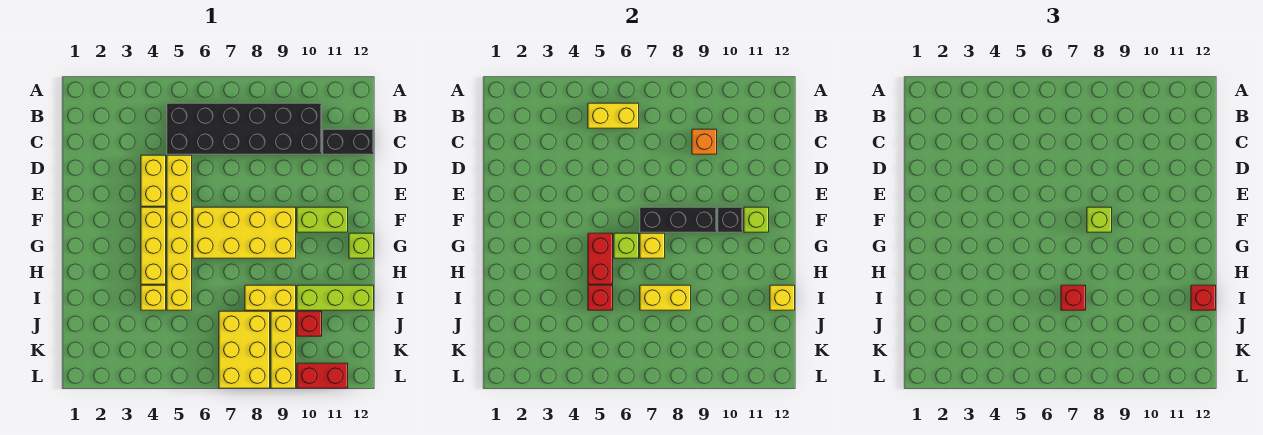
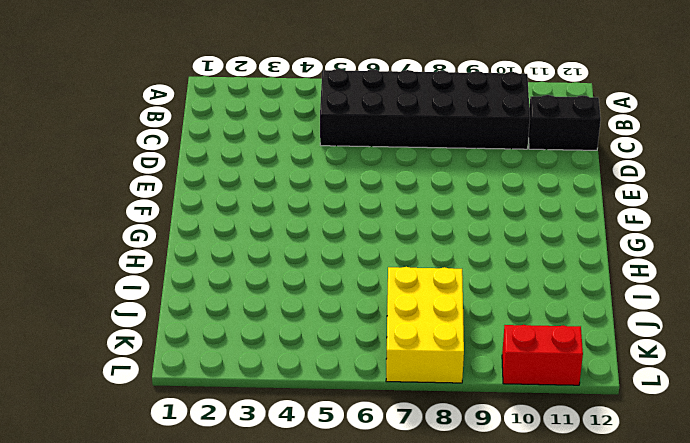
none -> yellow 1x2 brick [141,155,166,206]
none -> yellow 1x6 brick [167,155,192,310]
none -> yellow 1x3 brick [141,207,166,284]

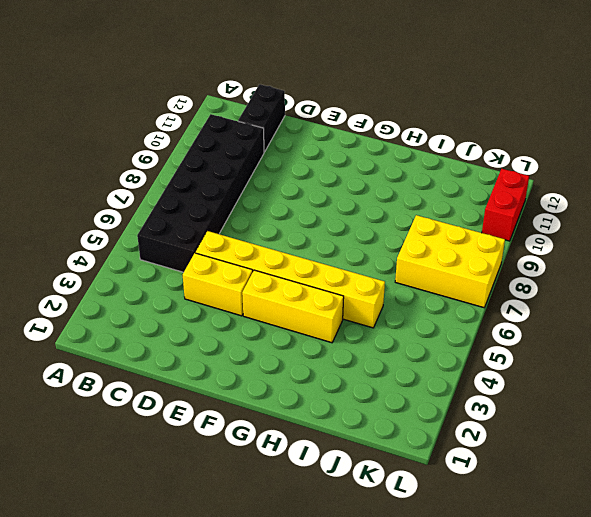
none -> yellow 2x4 brick [193,207,296,258]
none -> lime 1x2 brick [297,207,348,232]
none -> lime 1x1 brick [349,233,374,258]

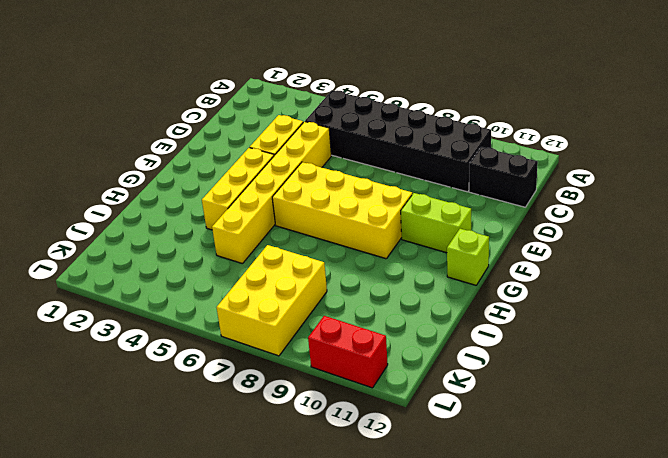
none -> yellow 1x1 brick [141,285,166,310]
none -> yellow 1x2 brick [245,285,296,310]
none -> lime 1x3 brick [297,285,374,310]

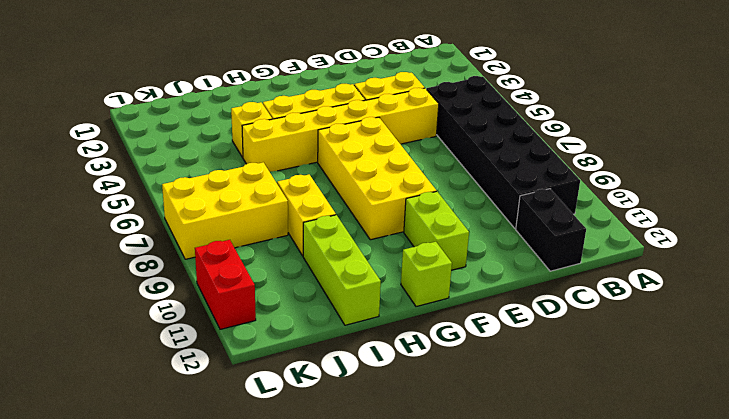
none -> yellow 1x3 brick [271,311,296,388]
none -> red 1x1 brick [297,311,322,336]
none -> yellow 1x2 brick [588,103,639,128]

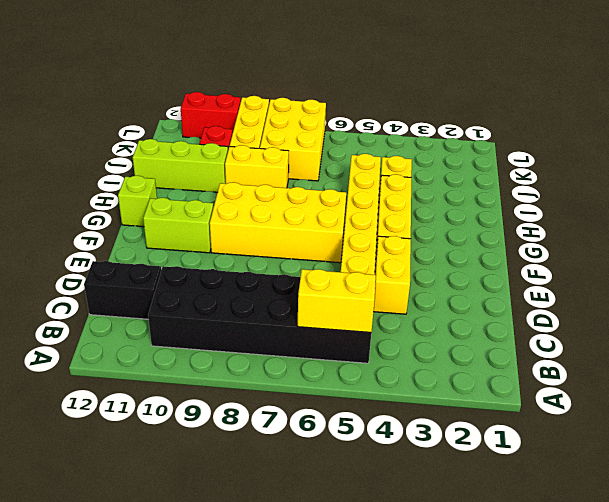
none -> orange 1x1 brick [692,129,717,154]
none -> black 1x3 brick [640,207,717,232]
none -> black 1x1 brick [718,207,743,232]

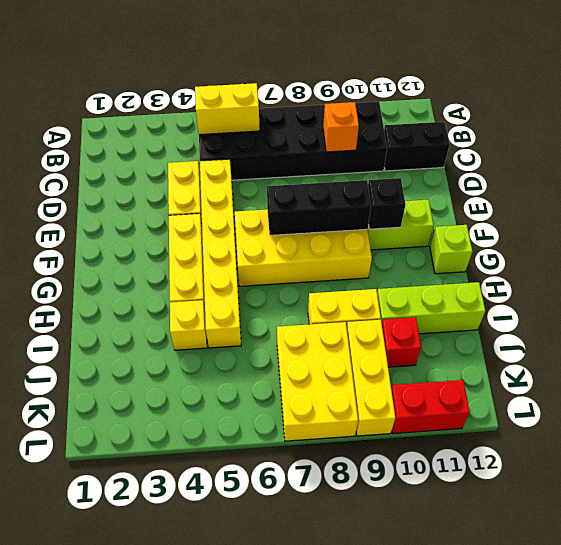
none -> lime 1x1 brick [744,207,769,232]
none -> red 1x2 brick [588,233,613,284]
none -> lime 1x1 brick [614,233,639,258]

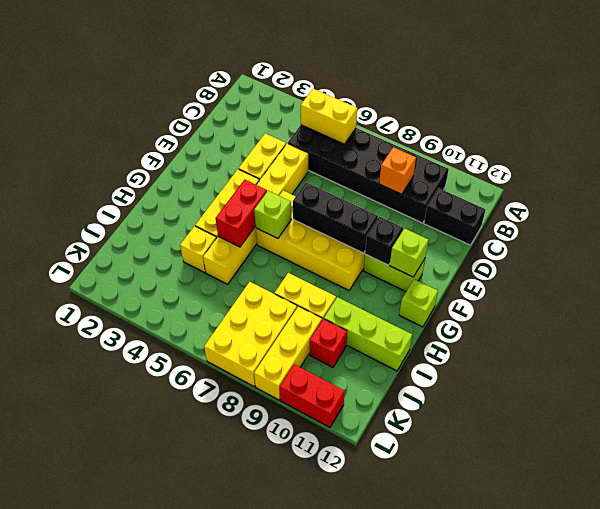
none -> yellow 1x1 brick [640,233,665,258]
none -> red 1x1 brick [588,285,613,310]
none -> yellow 1x2 brick [640,285,691,310]

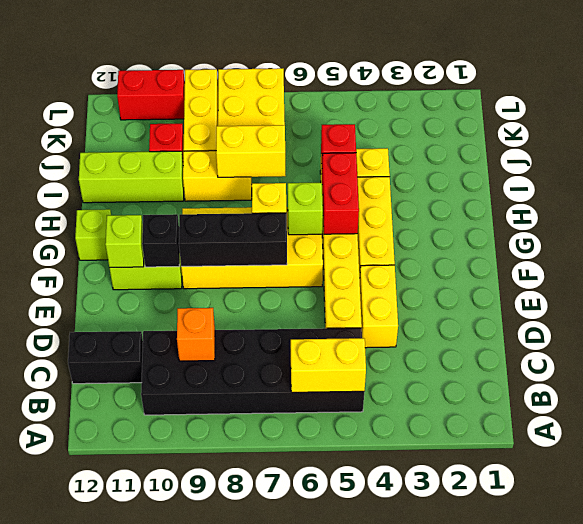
none -> yellow 1x1 brick [770,285,795,310]
none -> lime 1x1 brick [1087,207,1112,232]
none -> red 1x1 brick [1061,285,1086,310]

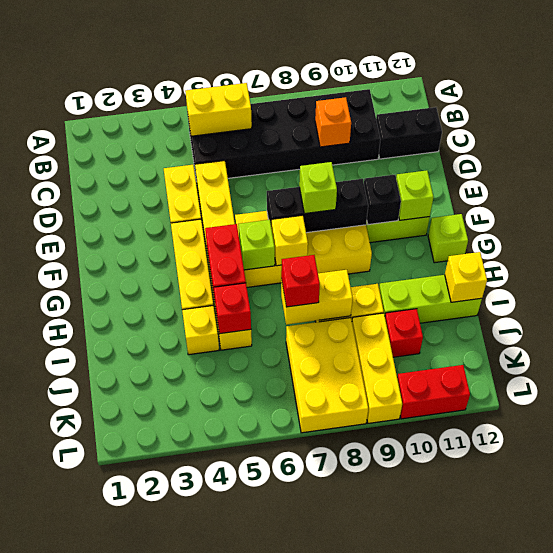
none -> red 1x1 brick [1191,285,1216,310]

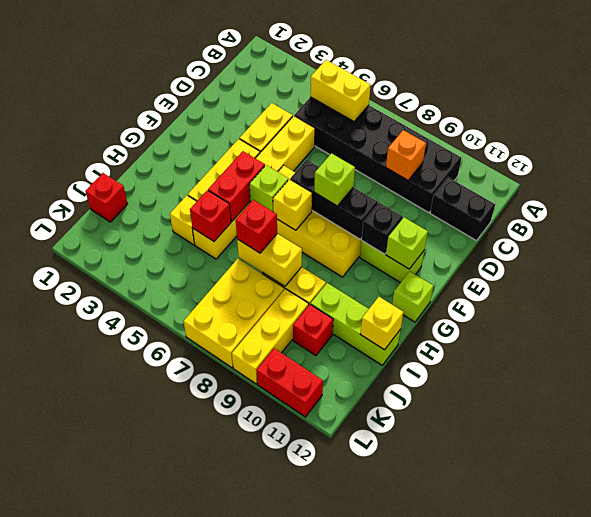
red 1x1 brick [85,173,128,222] -> red 1x1 brick moved to [1191,285,1216,310]

